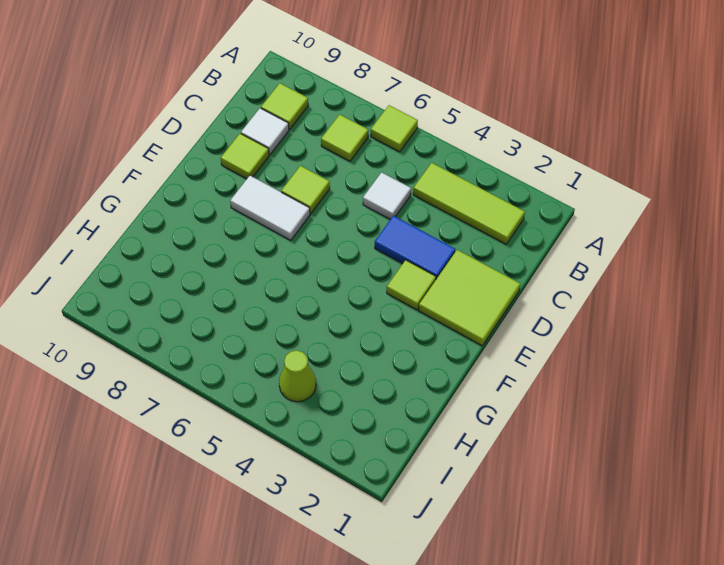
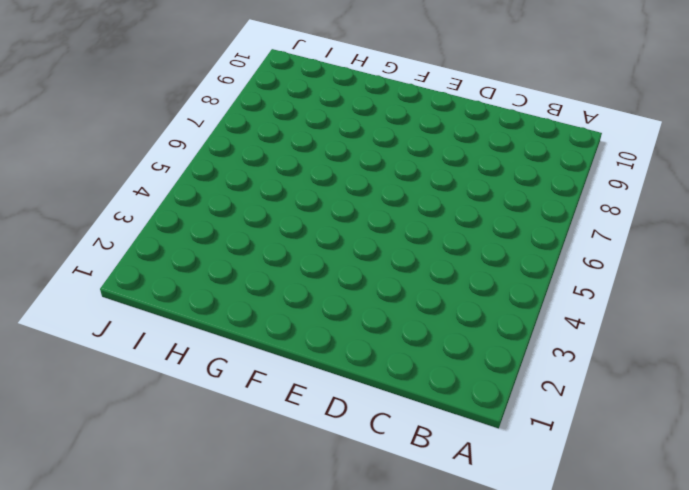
none -> lime 1x1 tile [371,105,418,152]
none -> lime 1x3 tile [413,163,525,244]
none -> lime 1x1 tile [321,115,368,161]

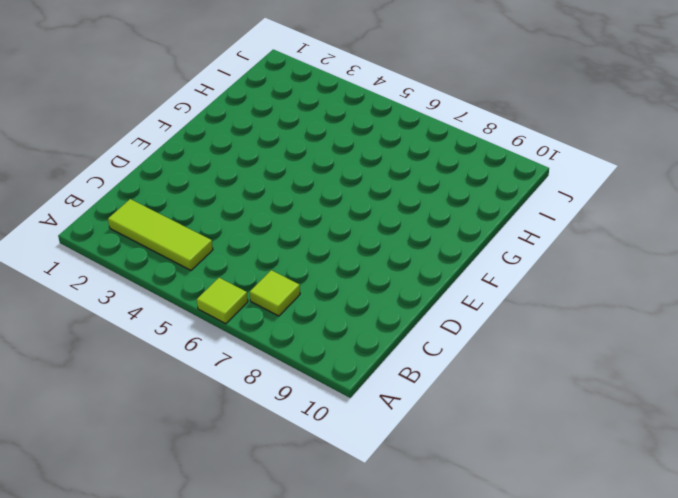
none -> lime 1x1 tile [261,83,308,129]
none -> white 1x1 tile [363,173,411,219]
none -> white 1x1 tile [241,108,289,155]

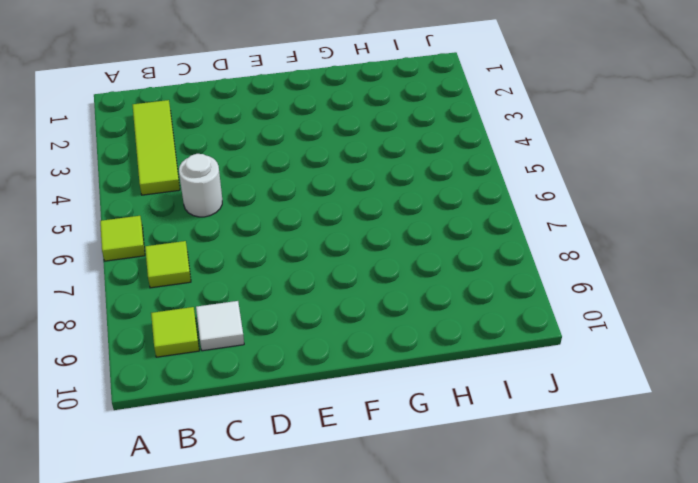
white 1x1 round brick [179,154,222,217] -> white 1x1 tile [363,173,411,219]
none -> lime 2x2 tile [419,250,520,346]
none -> blue 1x2 tile [375,216,455,279]
none -> lime 1x1 tile [281,166,330,214]

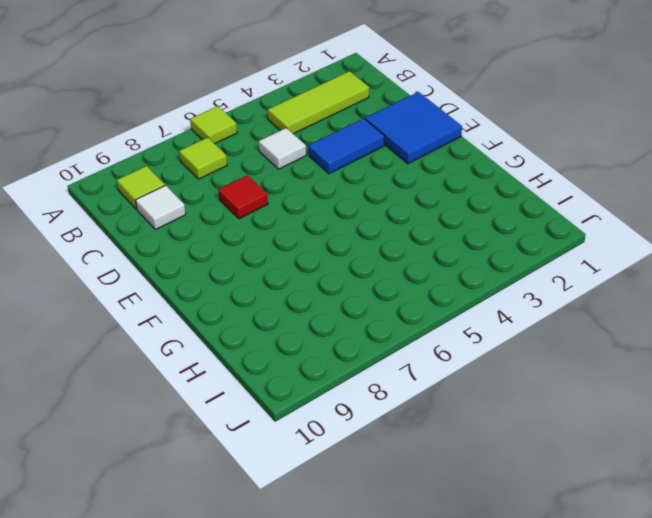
blue 2x2 tile [365,92,462,164] -> lime 2x2 tile [419,250,520,346]
red 1x1 tile [218,175,268,219] -> lime 1x1 tile [281,166,330,214]
none -> lime 1x1 tile [221,133,269,179]
none -> lime 1x1 tile [387,260,436,310]
none -> white 1x2 tile [230,176,310,240]

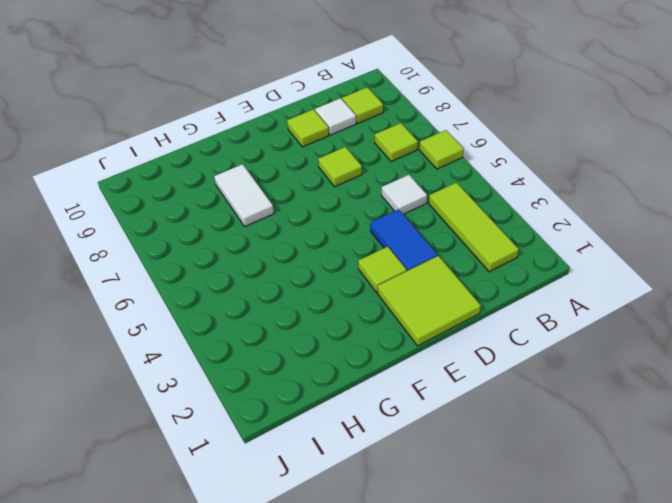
white 1x2 tile [214,164,274,226] -> white 1x2 tile moved to [230,176,310,240]
none -> lime 1x1 cone [279,350,316,402]

